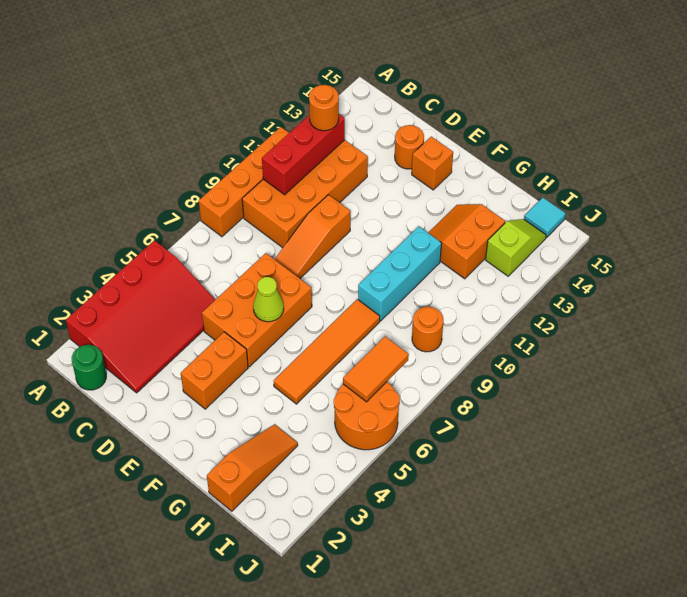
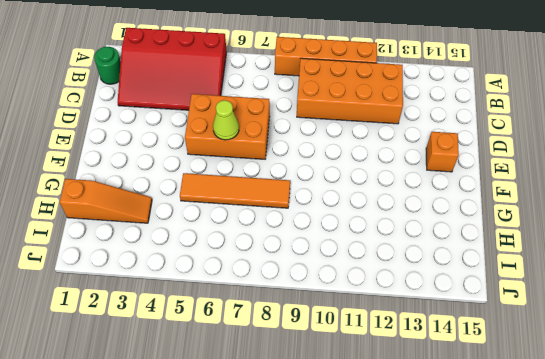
none -> orange 1x3 slope [275,195,350,278]
none -> orange 1x1 round brick [395,125,424,169]
none -> orange 1x2 brick [181,332,248,409]

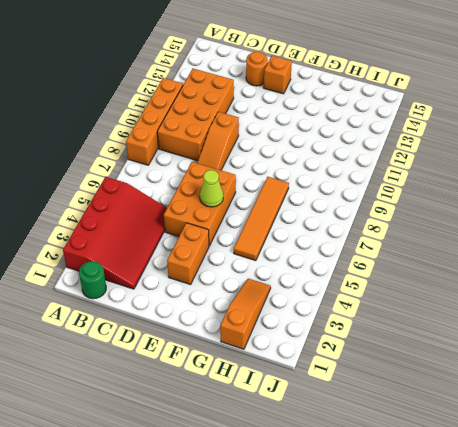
none -> cyan 1x3 brick [358,227,442,321]
none -> orange 2x2 slope [428,204,505,279]
none -> orange 2x2 round brick [334,382,400,450]

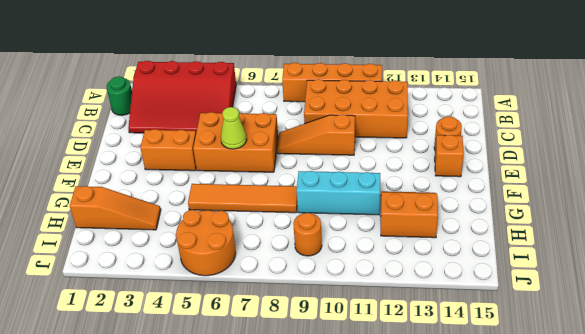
none -> lime 1x2 slope [486,219,546,276]
none -> cyan 1x1 tile [524,198,566,238]
none -> red 1x3 brick [262,114,345,195]

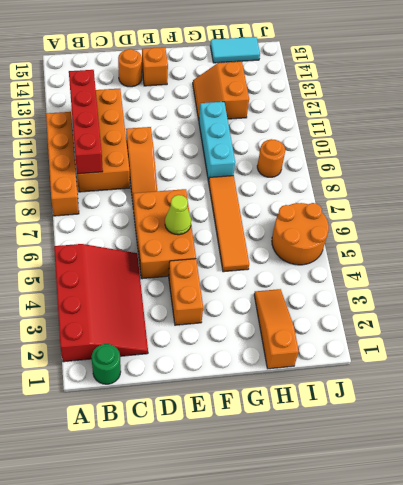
red 1x4 brick [69,70,103,174] -> red 1x3 brick [262,114,345,195]
cyan 1x2 tile [210,37,260,63] -> cyan 1x1 tile [524,198,566,238]
none -> lime 1x2 slope [486,219,546,276]
none -> orange 1x2 tile [343,336,409,402]
none -> orange 1x1 round brick [309,85,339,131]

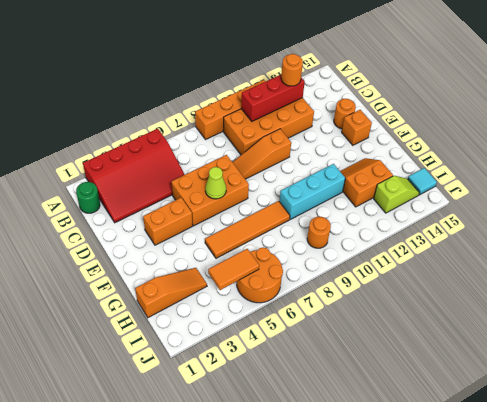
orange 1x2 tile [208,249,259,290] -> orange 1x2 tile moved to [343,336,409,402]

